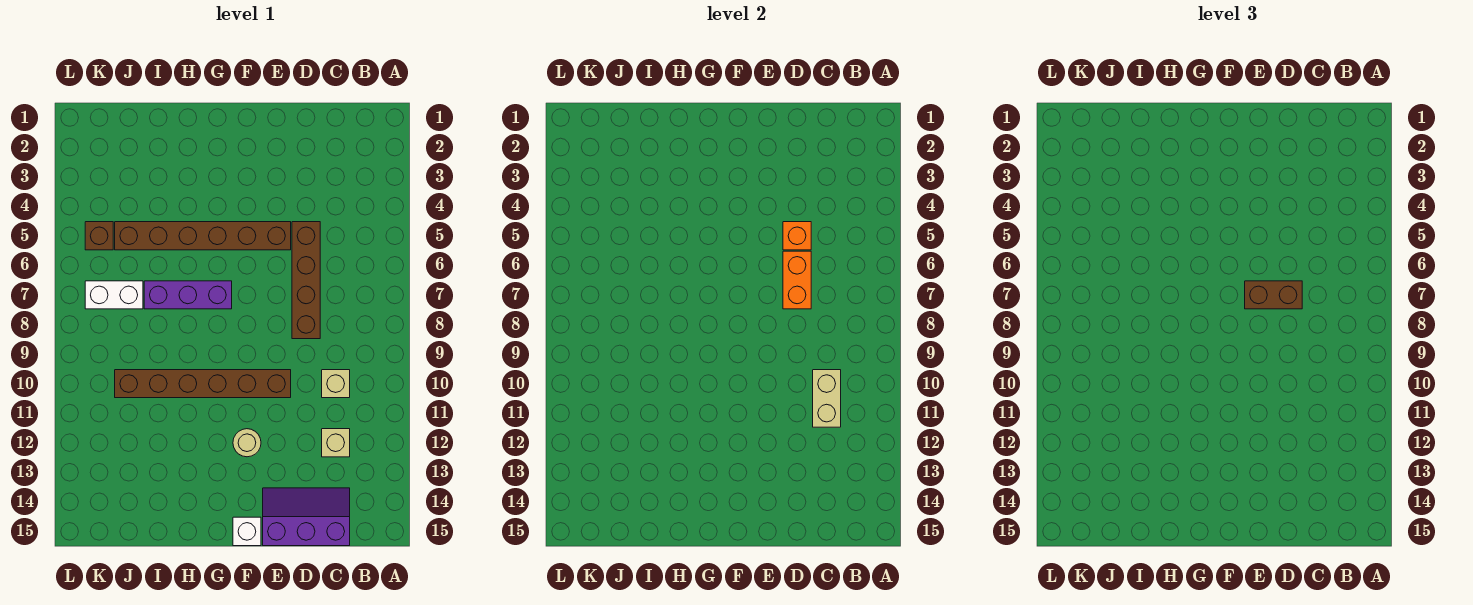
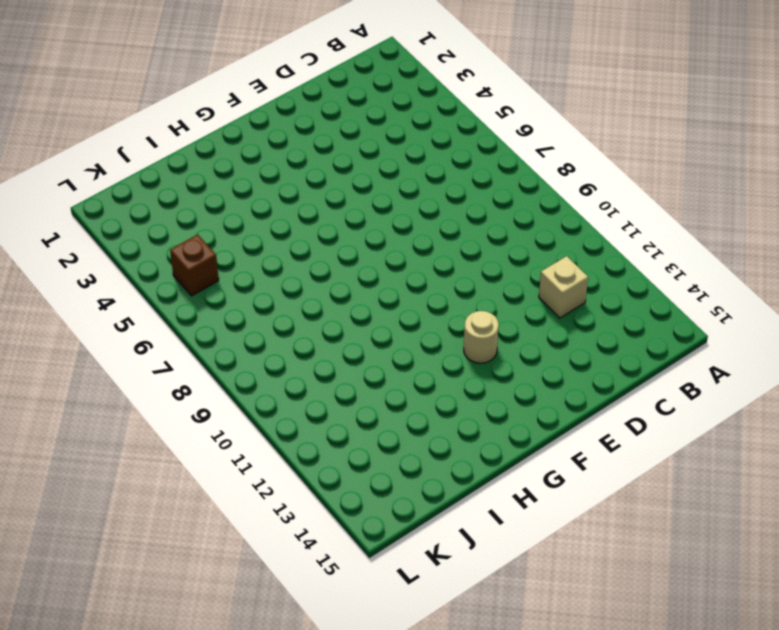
none -> tan 1x1 brick [322,370,350,398]
none -> purple 2x3 slope [263,488,350,546]
none -> brown 1x4 brick [292,222,320,339]

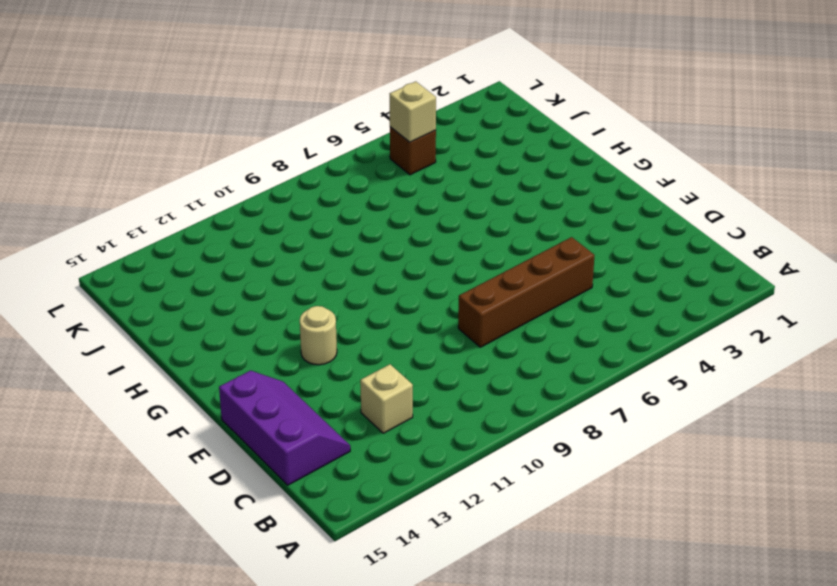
tan 1x1 brick [390,81,436,142] -> tan 1x1 brick moved to [322,370,350,398]
none -> brown 1x6 brick [115,222,291,250]
none -> brown 1x6 brick [115,370,291,398]
none -> white 1x1 brick [233,517,261,546]

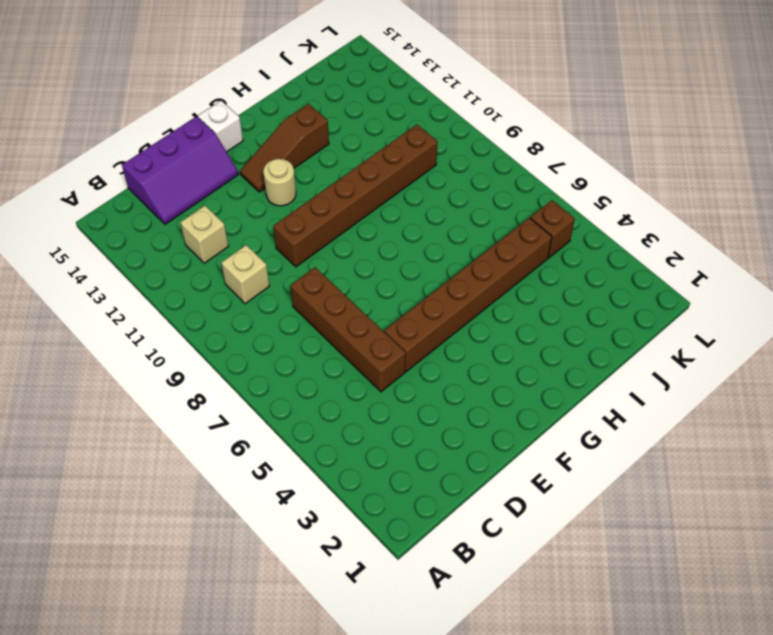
brown 1x3 slope [240,104,329,192] -> none
none -> purple 1x3 brick [144,281,232,309]
none -> white 1x2 brick [85,281,143,309]
none -> tan 1x2 brick [813,370,841,427]

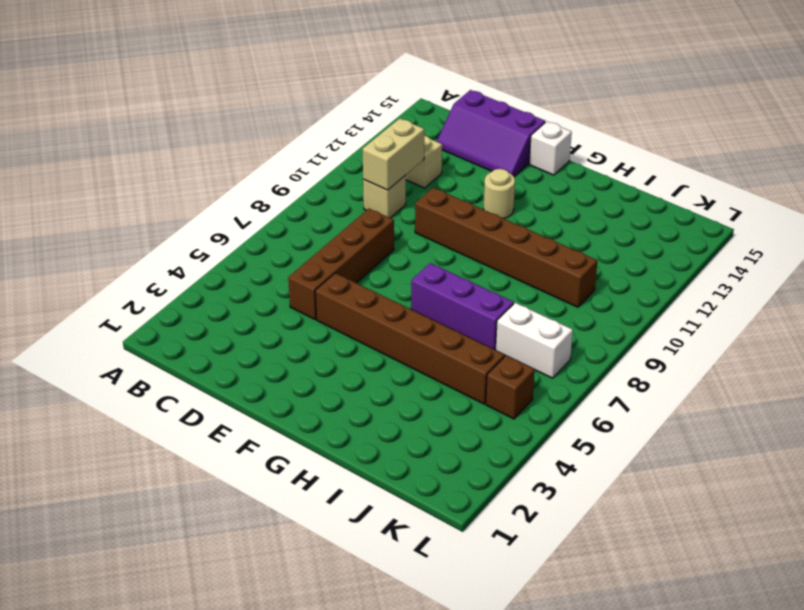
none -> orange 1x1 brick [783,222,811,250]
none -> orange 1x2 brick [783,251,811,309]
none -> brown 1x2 brick [1245,281,1302,309]

